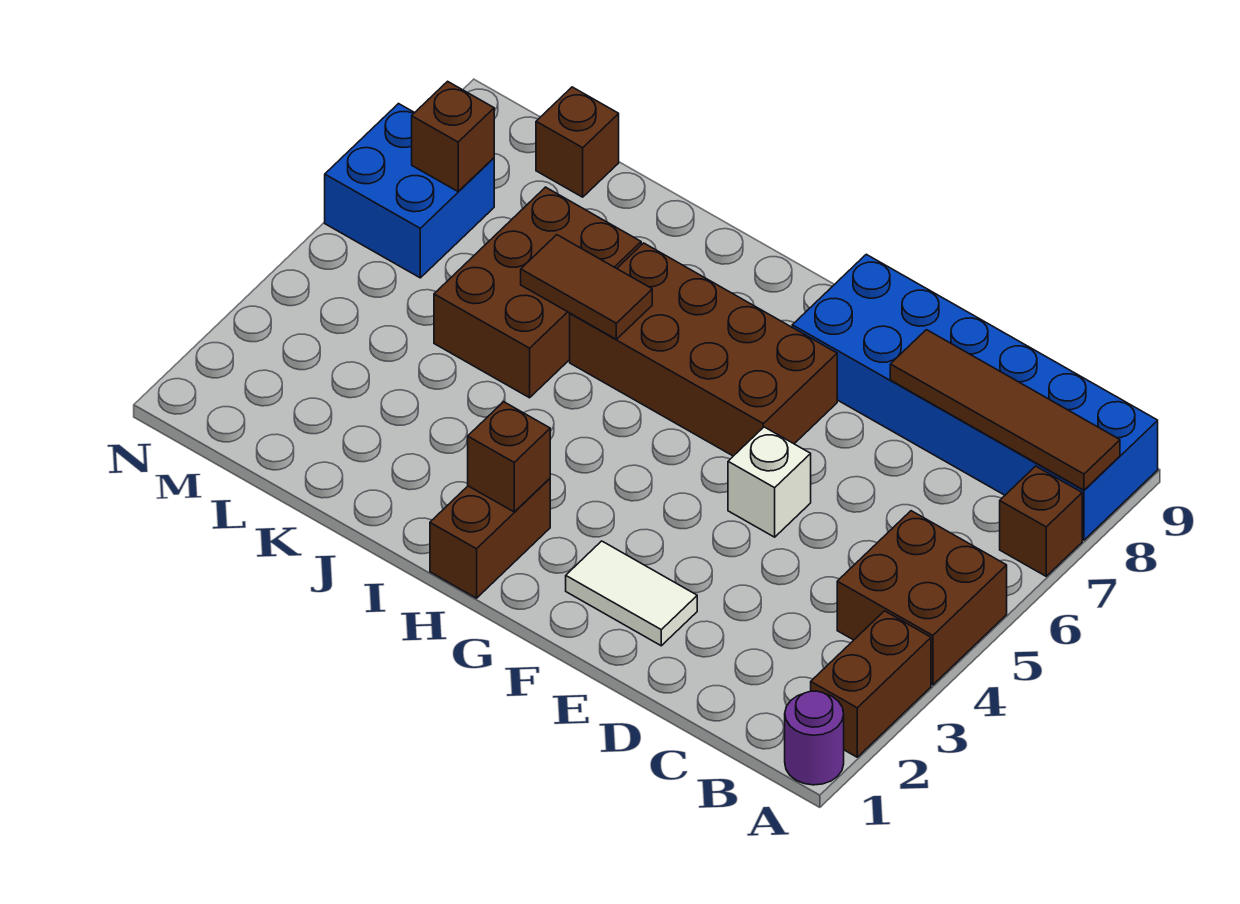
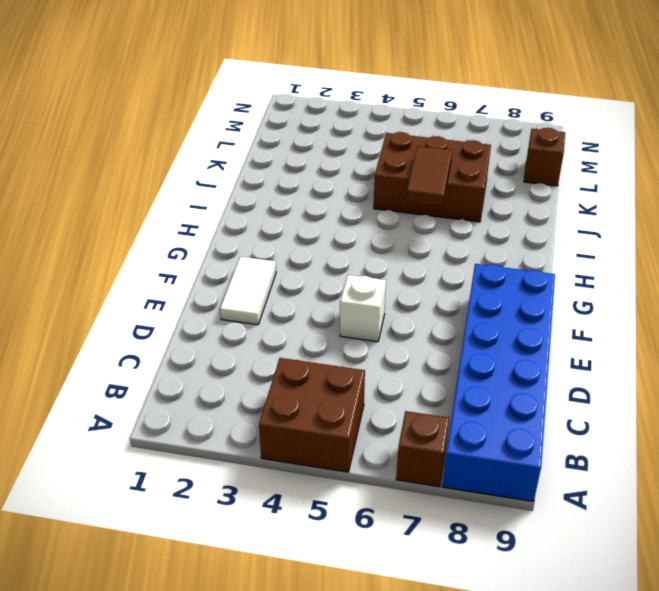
none -> purple 1x1 round brick [785,691,844,785]
none -> brown 1x2 brick [811,611,931,757]
none -> brown 2x4 brick [570,243,837,456]

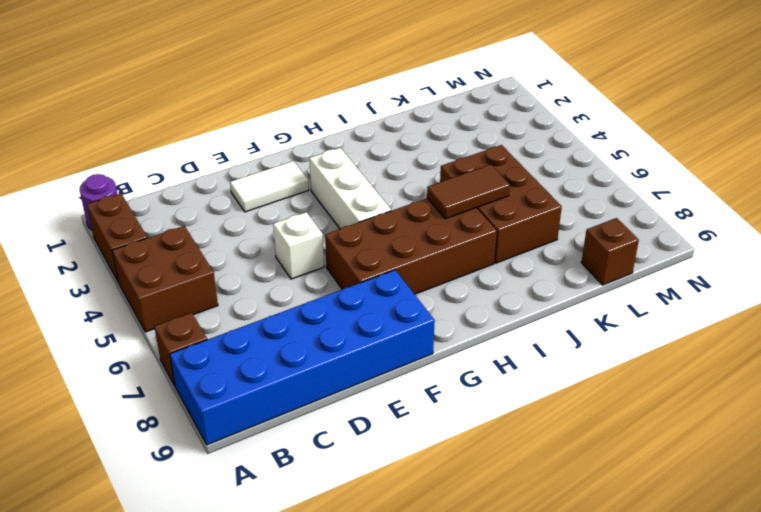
white 1x3 brick [309,148,391,229] -> none
none -> brown 1x2 brick [430,479,550,598]
none -> blue 2x2 brick [325,104,494,278]
none -> brown 1x4 tile [890,330,1120,490]

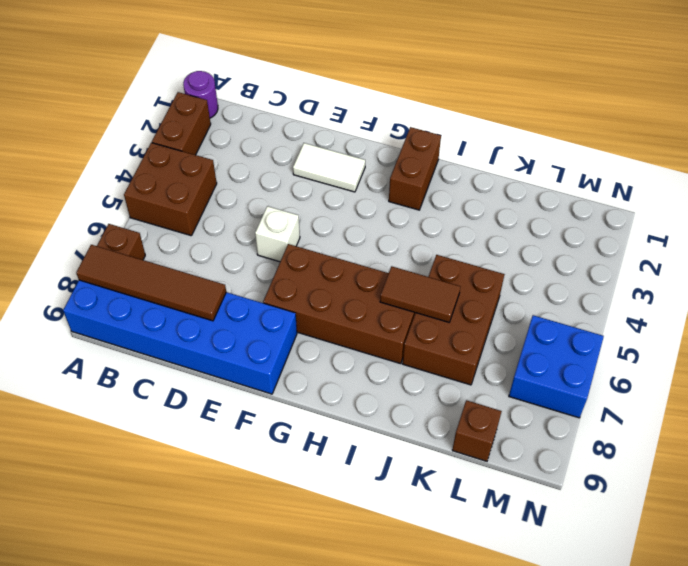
none -> brown 1x1 brick [468,402,550,512]
none -> brown 1x1 brick [412,81,494,192]

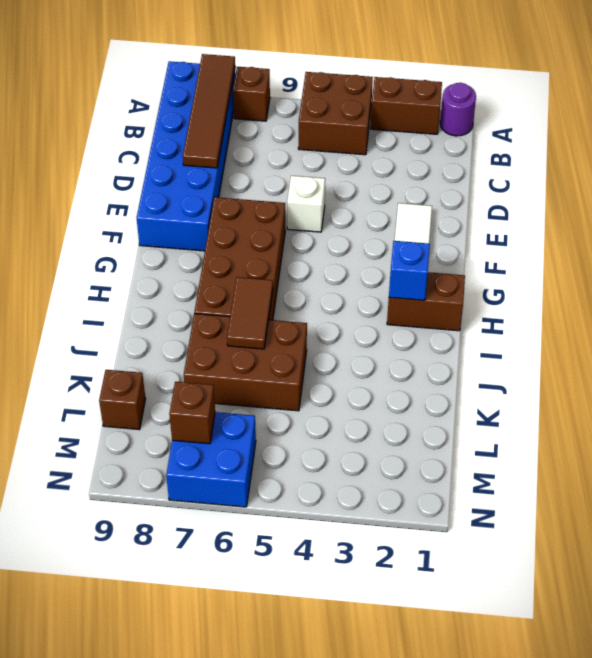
blue 1x1 brick [389,241,430,300] -> brown 1x1 brick [468,402,550,512]

